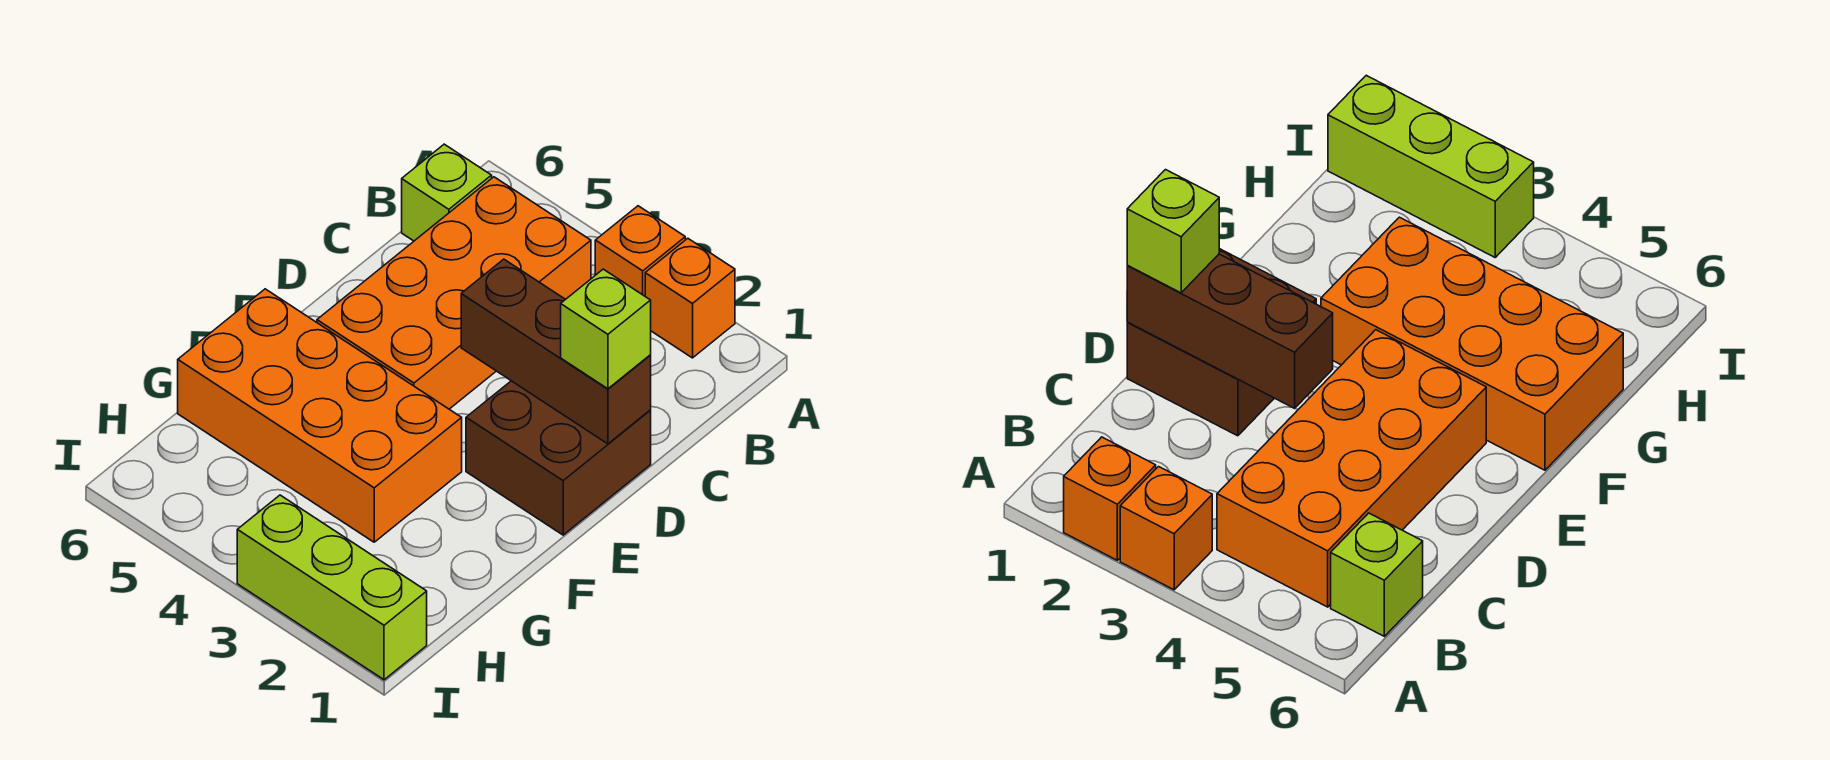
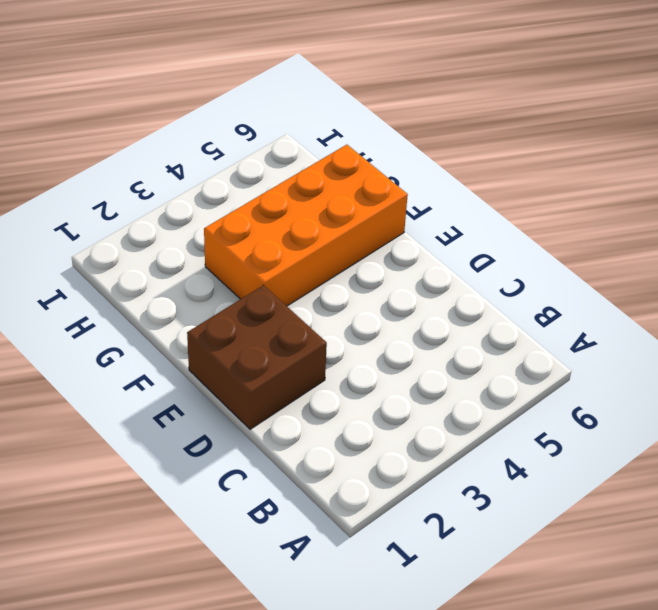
none -> orange 1x1 brick [645,238,735,358]
none -> orange 1x1 brick [595,206,685,296]

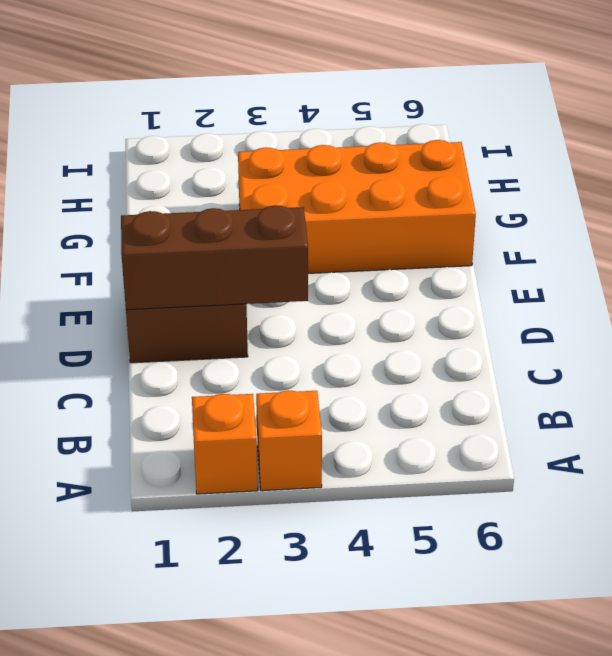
none -> orange 2x4 brick [317,177,591,409]
none -> lime 1x1 brick [402,144,492,241]

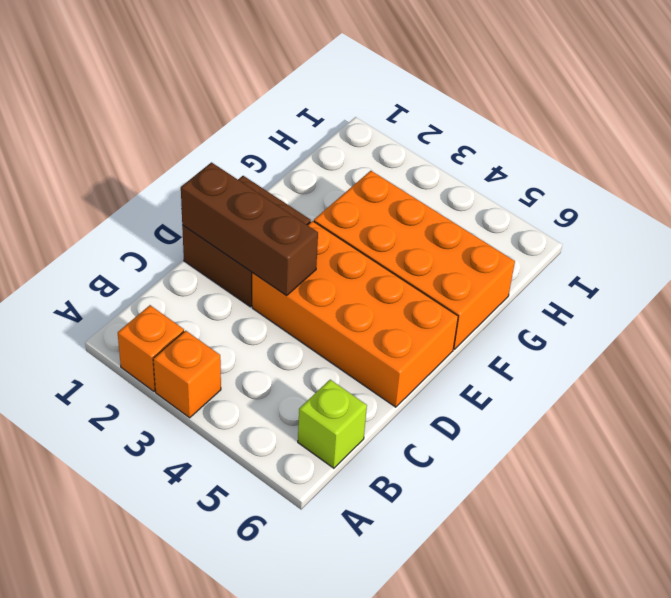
orange 2x4 brick [252,221,458,407] -> orange 2x4 brick turned to [317,177,591,409]
none -> lime 1x3 brick [237,495,427,680]
none -> lime 1x1 brick [561,269,651,389]

